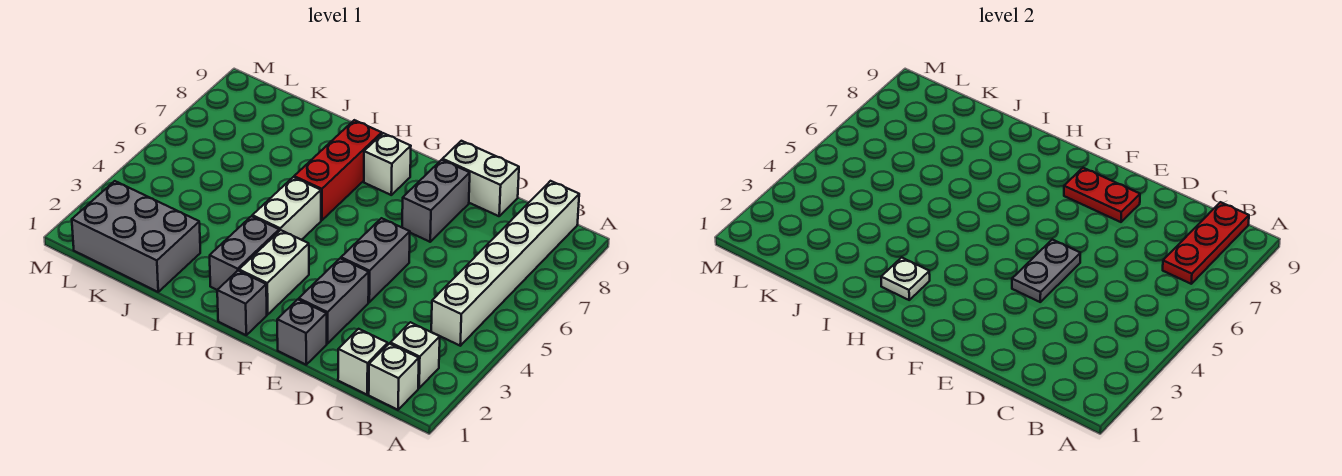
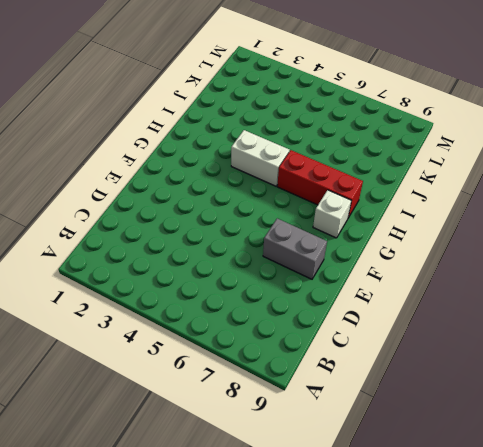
none -> white 1x1 brick [369,344,419,410]
none -> white 1x1 brick [390,322,440,388]
none -> white 1x6 brick [431,181,579,346]

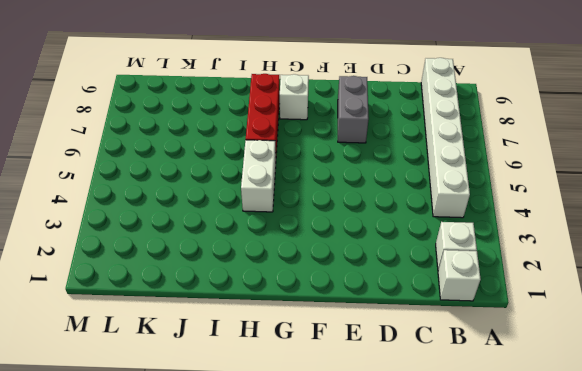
none -> white 1x1 brick [338,329,388,395]
none -> white 1x2 brick [443,141,519,216]
none -> grey 1x1 brick [277,299,327,365]

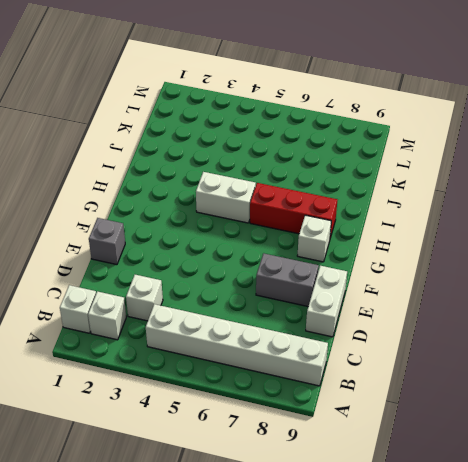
white 1x1 brick [126,275,163,321] -> white 1x1 brick moved to [338,329,388,395]
none -> grey 1x2 brick [299,258,369,344]
none -> grey 1x2 brick [341,218,410,302]
none -> grey 1x1 brick [217,271,267,335]

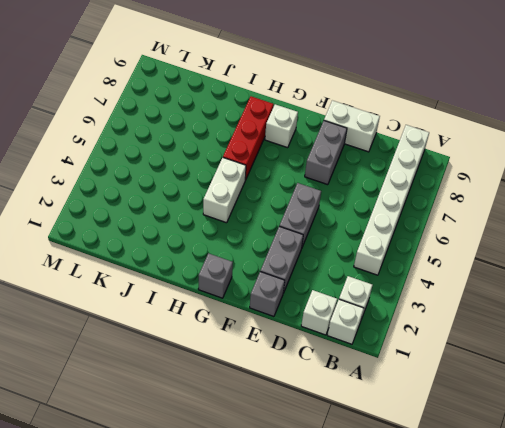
none -> white 1x2 brick [239,230,309,315]
none -> grey 1x2 brick [210,216,279,290]
none -> grey 2x3 brick [72,181,200,292]

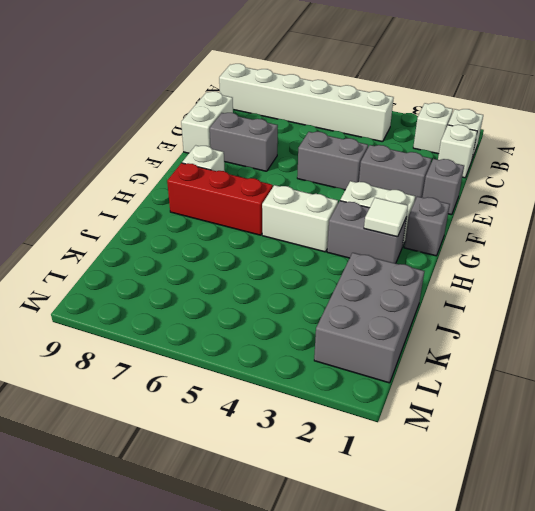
white 1x1 tile [364,198,408,237] -> white 1x1 plate [881,257,930,300]
none -> red 1x3 plate [1163,202,1249,284]
none -> grey 1x2 plate [1012,240,1080,302]
none -> red 1x2 plate [1064,168,1140,222]

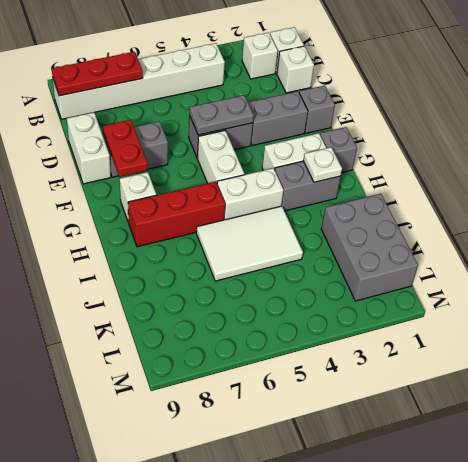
white 1x2 brick [197,131,244,183] -> none
white 2x3 tile [196,206,303,281] -> none

